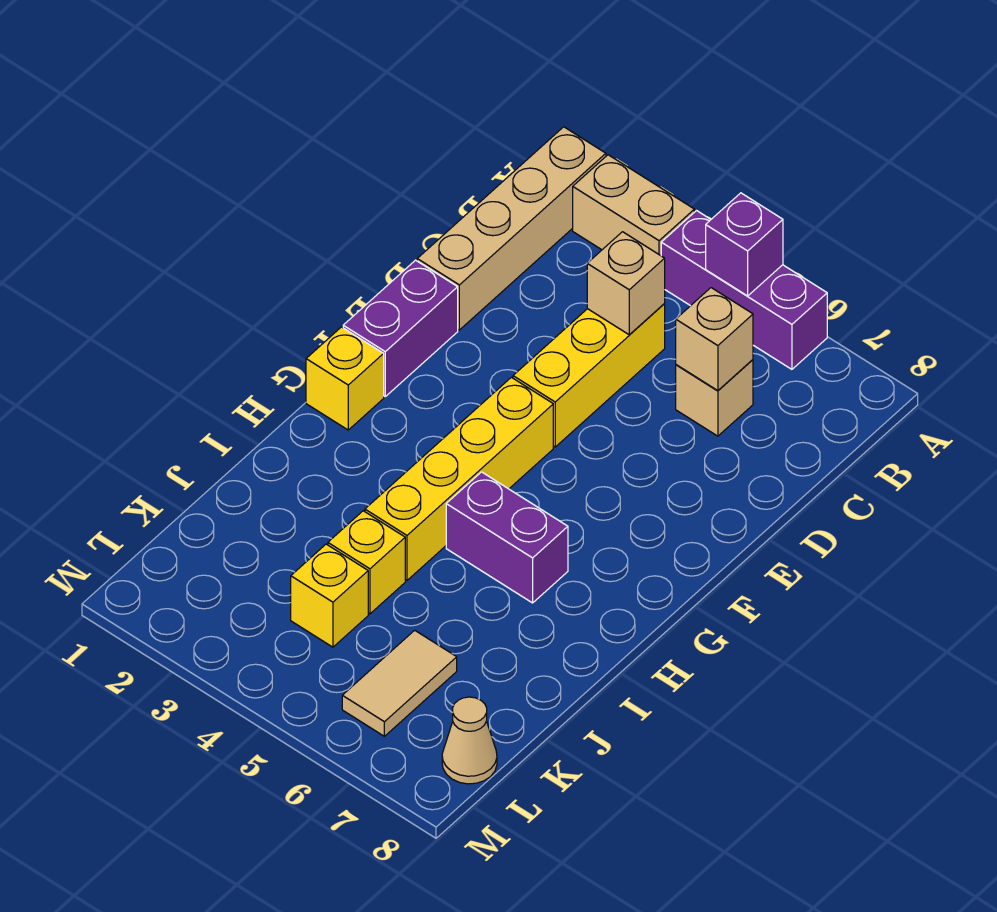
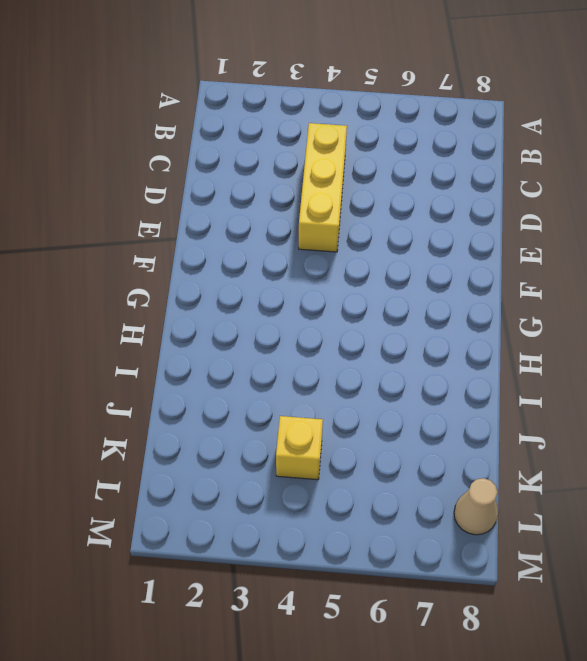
none -> tan 1x4 brick [417,127,606,330]
none -> tan 1x2 brick [573,155,694,256]
none -> purple 1x3 brick [661,211,827,369]

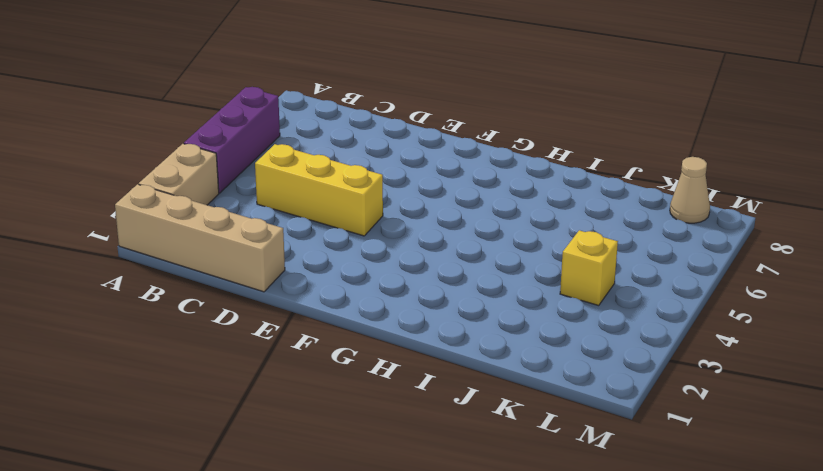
none -> tan 1x1 brick [676,360,753,436]
none -> purple 1x2 brick [343,260,458,396]
none -> yellow 1x4 brick [365,377,553,580]

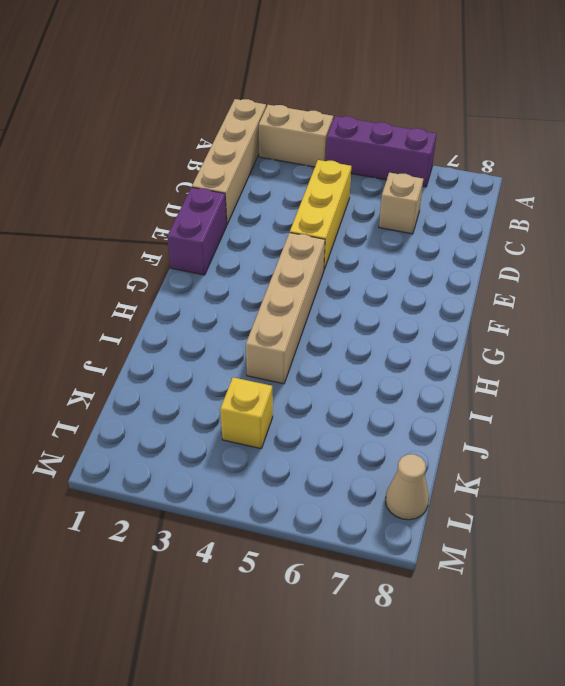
tan 1x4 brick [246,233,325,384] -> yellow 1x4 brick [365,377,553,580]
none -> yellow 1x1 brick [306,327,384,430]
none -> purple 1x2 brick [446,472,568,603]
none -> yellow 1x1 brick [328,511,405,614]

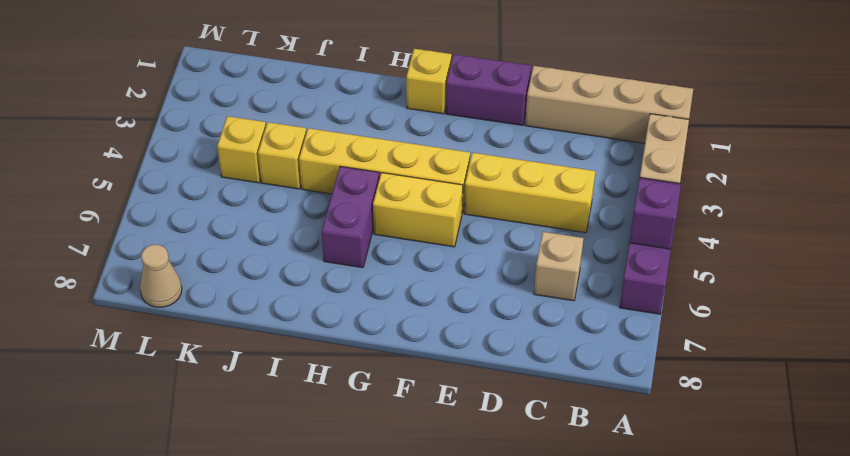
yellow 1x2 brick [373,173,463,247] -> none
none -> tan 1x2 tile [342,630,457,736]
none -> tan 1x1 brick [587,232,665,335]
none -> tan 1x1 brick [676,288,753,391]

